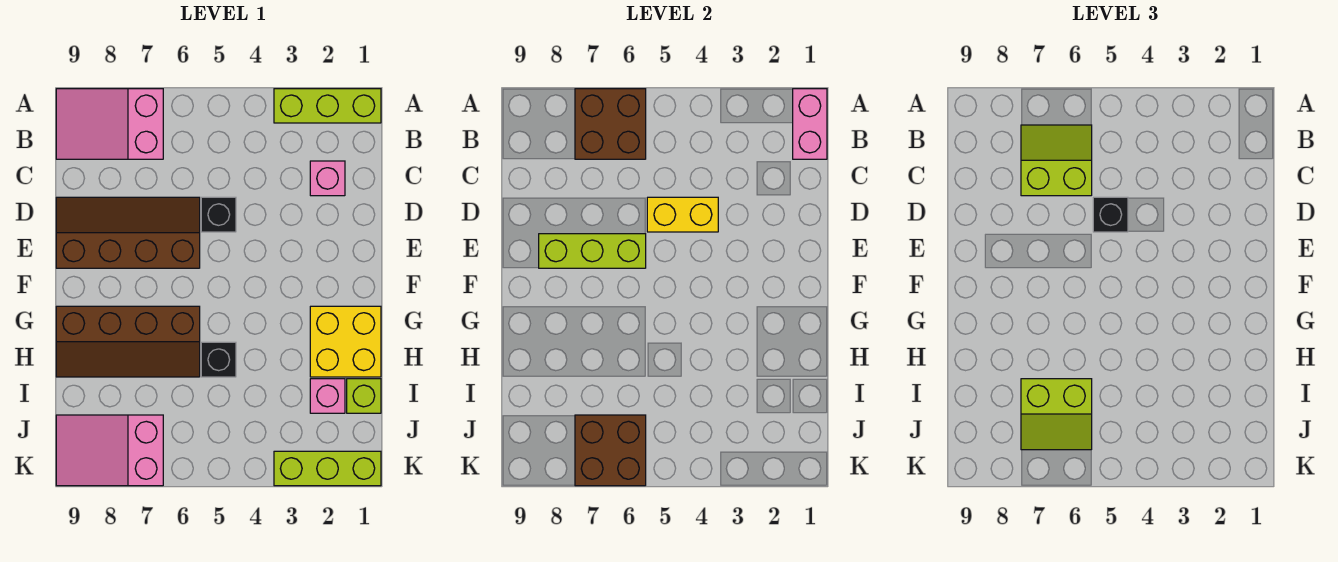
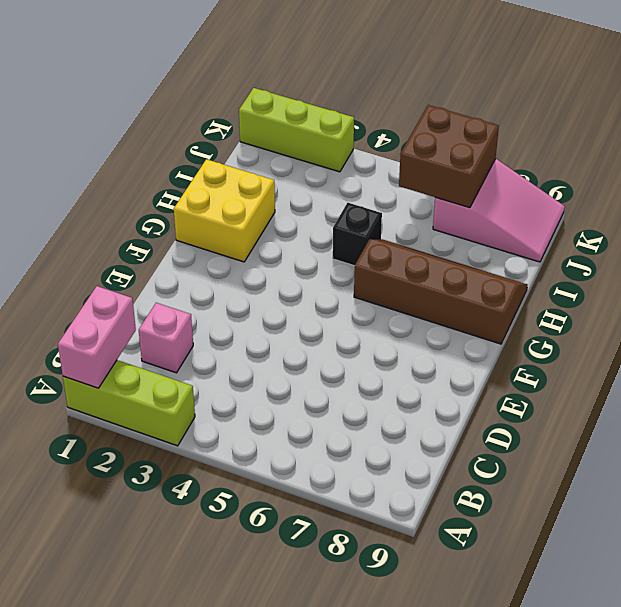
none -> pink 2x3 slope [56,89,163,159]
none -> black 1x1 brick [201,197,236,232]
none -> brown 2x4 slope [56,197,200,268]

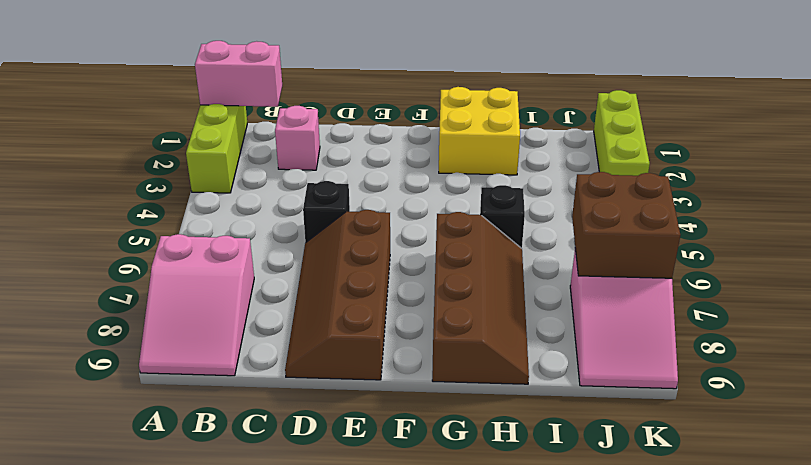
none -> lime 1x1 brick [347,379,381,413]
none -> pink 1x1 brick [310,379,345,413]
none -> brown 2x2 brick [575,89,646,159]

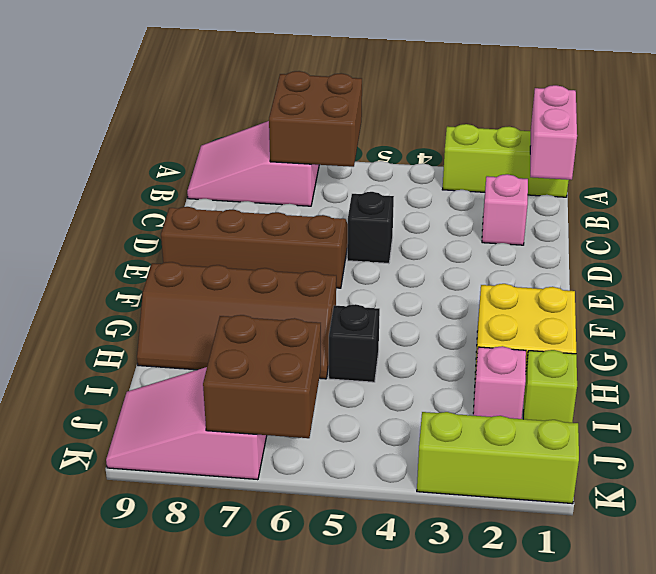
none -> yellow 1x2 brick [647,197,718,232]
none -> lime 1x3 brick [539,234,646,268]
none -> lime 2x2 slope [1021,125,1092,196]

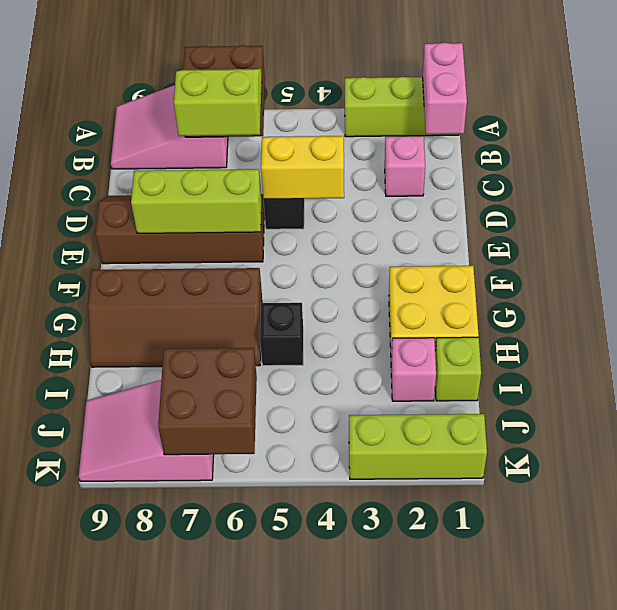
none -> black 1x1 brick [1093,197,1128,232]
none -> lime 2x2 slope [1021,379,1092,450]

